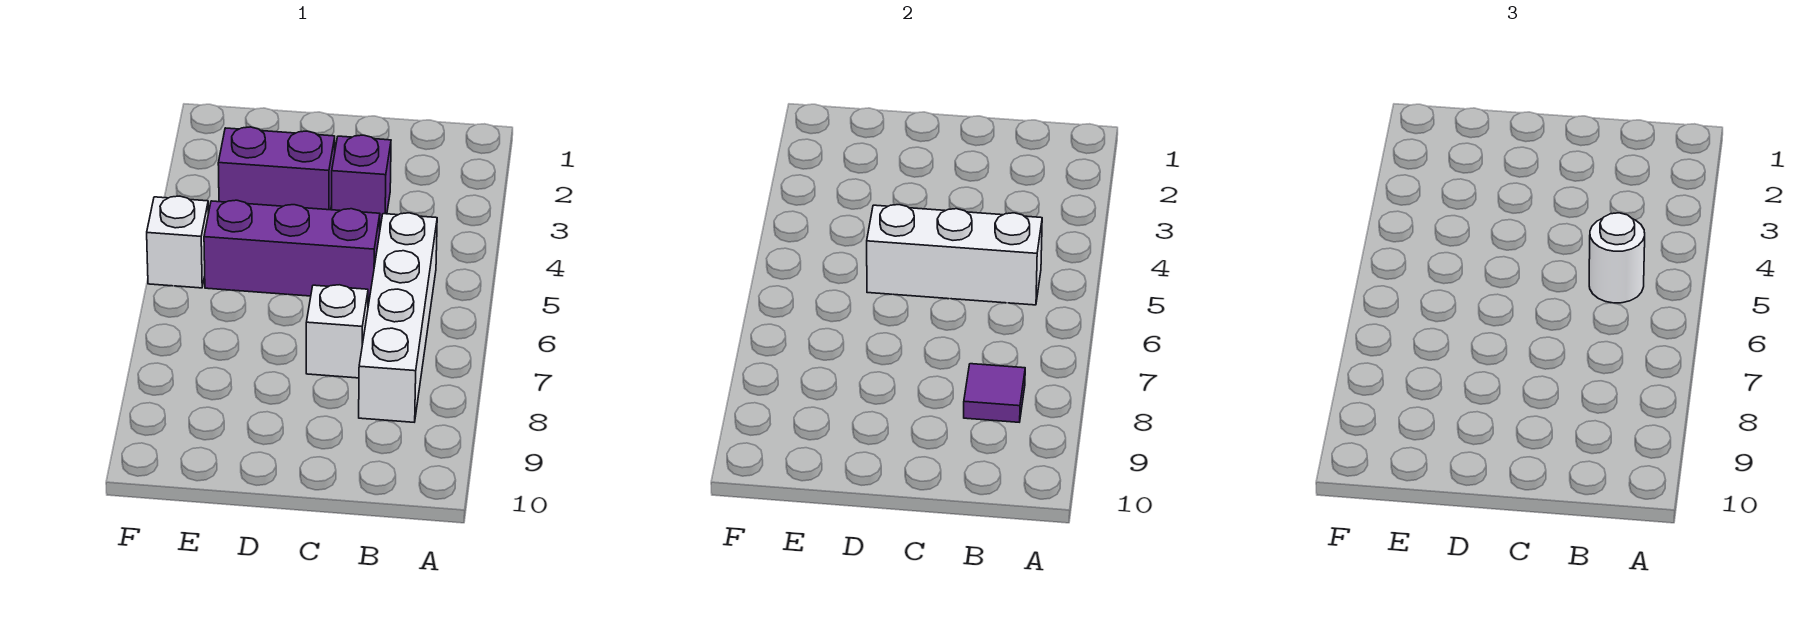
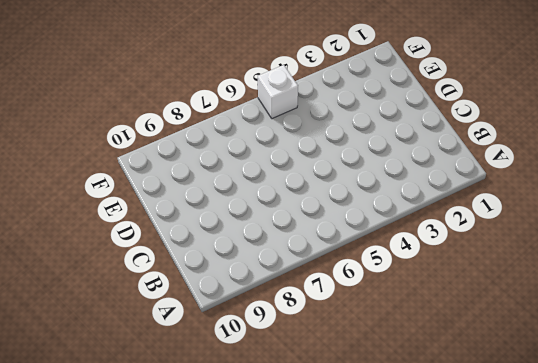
none -> white 1x4 brick [359,213,437,422]
none -> purple 1x1 brick [332,135,391,226]

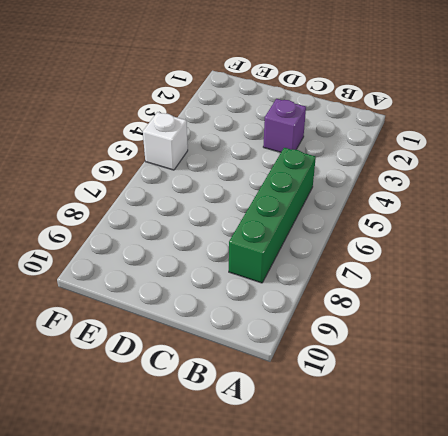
green 1x4 brick [229,148,316,283] -> white 1x4 brick [359,213,437,422]
none -> purple 1x3 brick [204,200,380,300]
none -> white 1x1 brick [306,285,368,378]

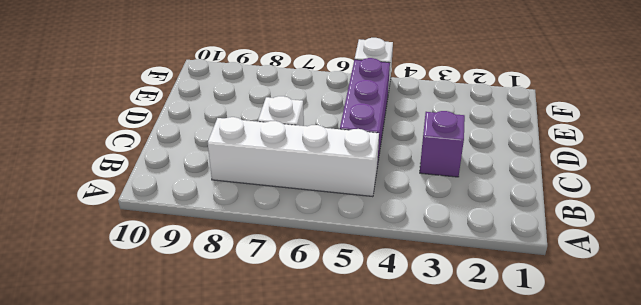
none -> purple 1x2 brick [218,127,335,210]
none -> white 1x3 brick [867,205,1042,305]

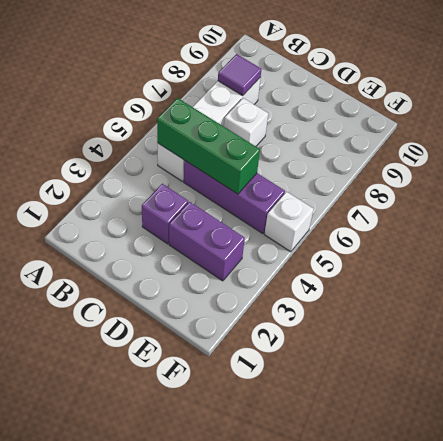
green 1x3 brick [157,98,260,194] -> white 1x3 brick [867,205,1042,305]
none -> white 1x1 round brick [1589,213,1645,303]

